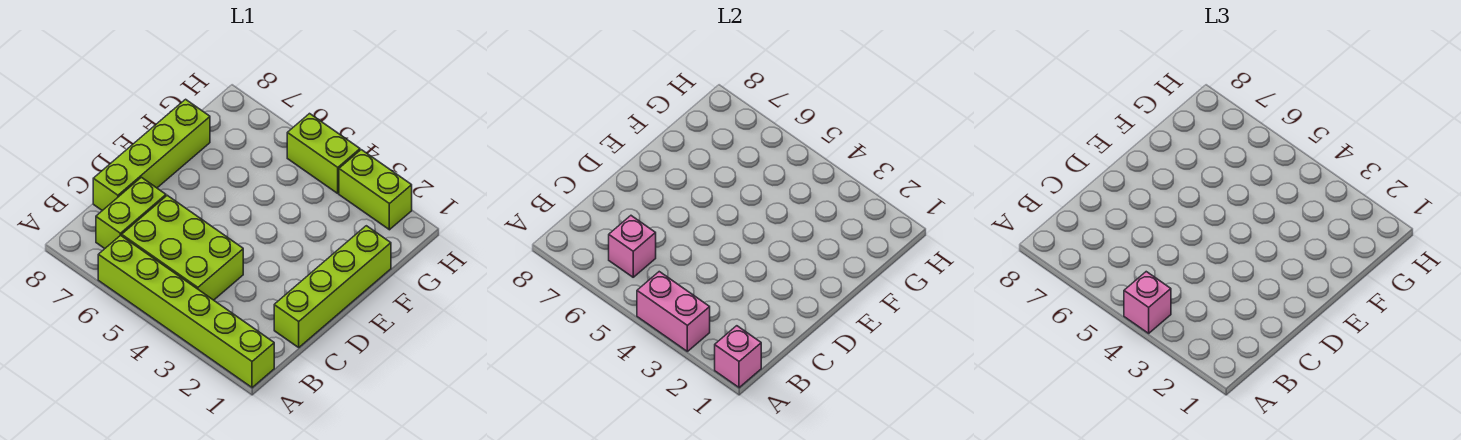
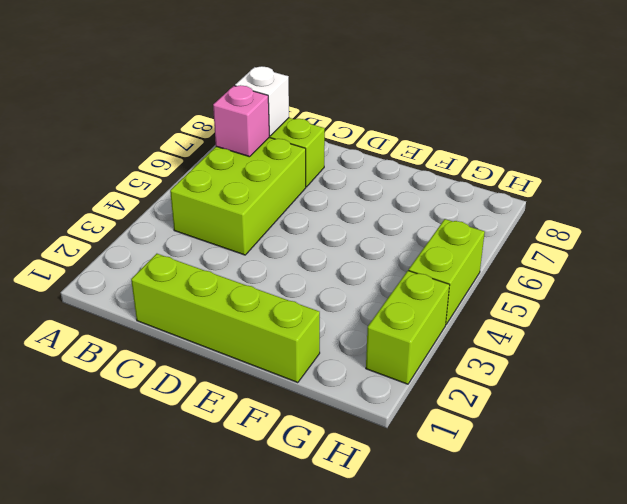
white 1x1 brick [235,66,289,136] -> none
none -> lime 1x6 brick [98,235,274,388]
none -> lime 1x4 brick [93,99,210,211]

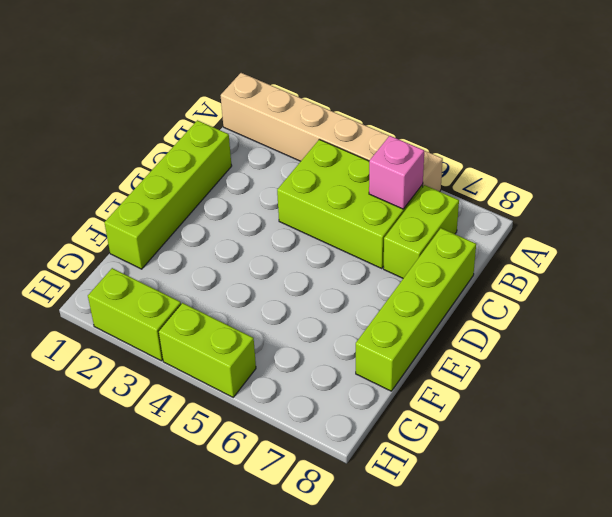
tan 1x6 brick [221,73,443,191] -> lime 1x6 brick [98,235,274,388]
none -> pink 1x1 brick [715,326,761,388]
none -> pink 1x2 brick [637,272,710,351]

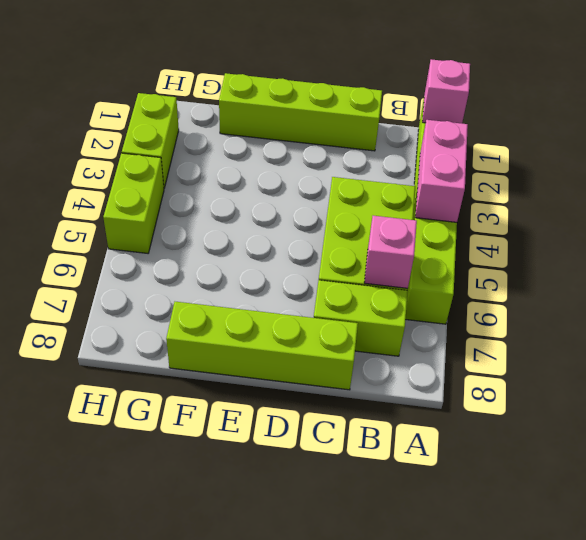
none -> pink 1x1 brick [1124,272,1171,333]

